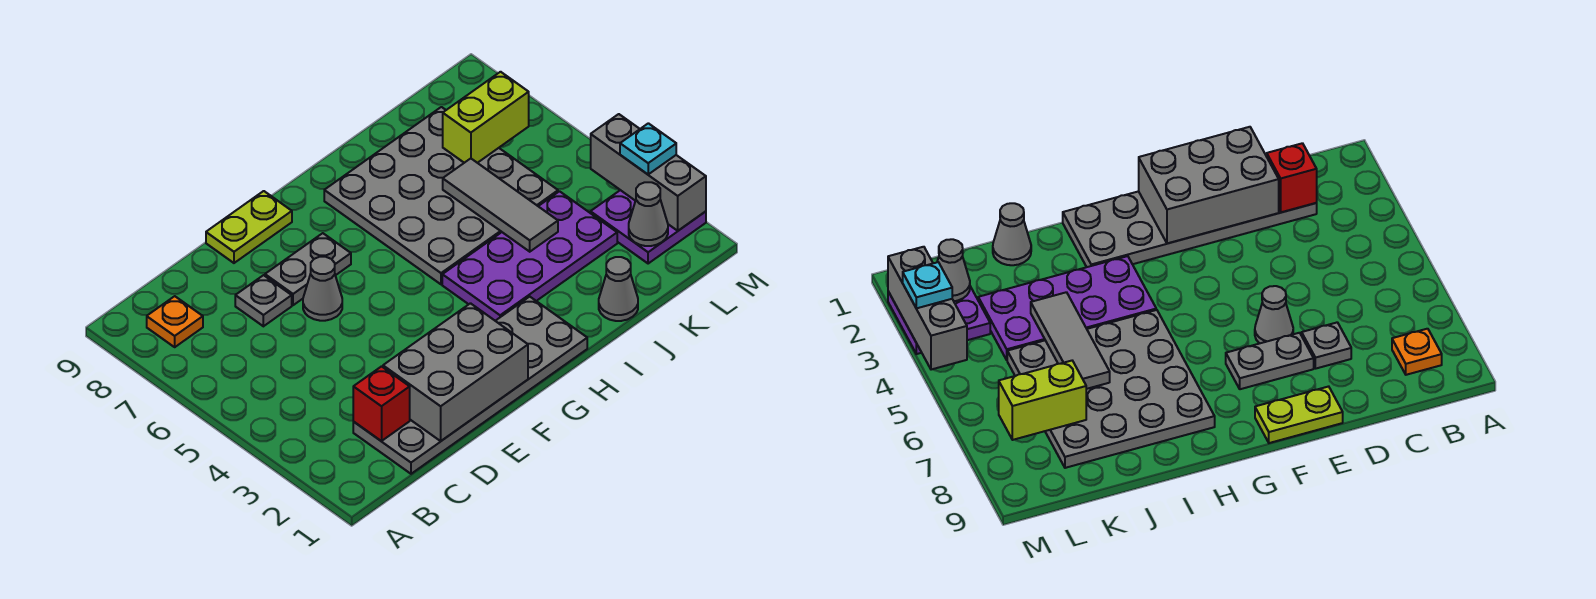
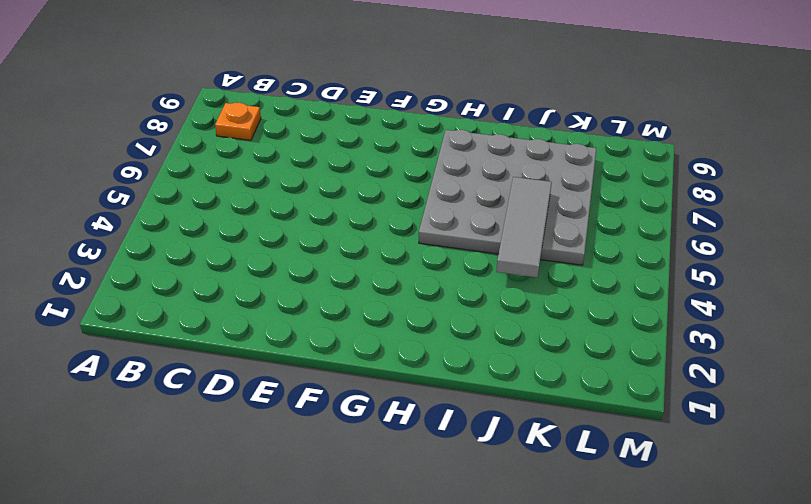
none -> grey 2x6 plate [353,297,587,474]
none -> grey 1x1 plate [235,275,292,326]
none -> grey 1x1 cone [303,257,342,321]

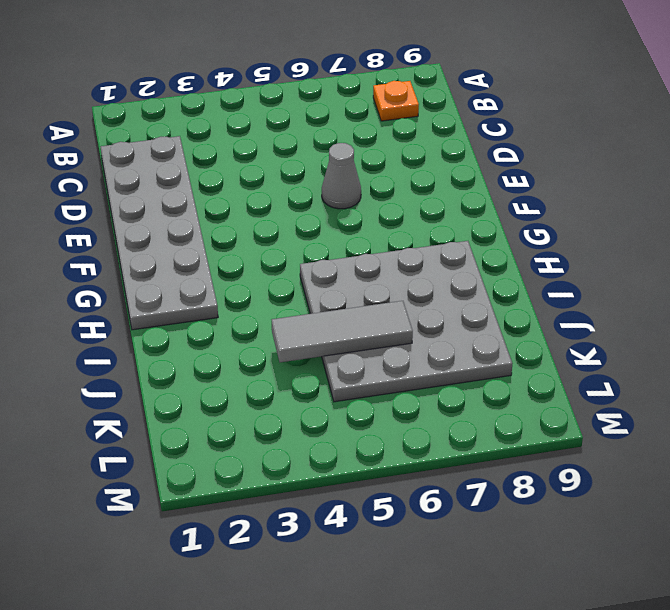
none -> grey 1x1 plate [235,275,292,326]
none -> grey 1x2 plate [265,233,351,305]
none -> lime 1x2 plate [206,191,292,263]

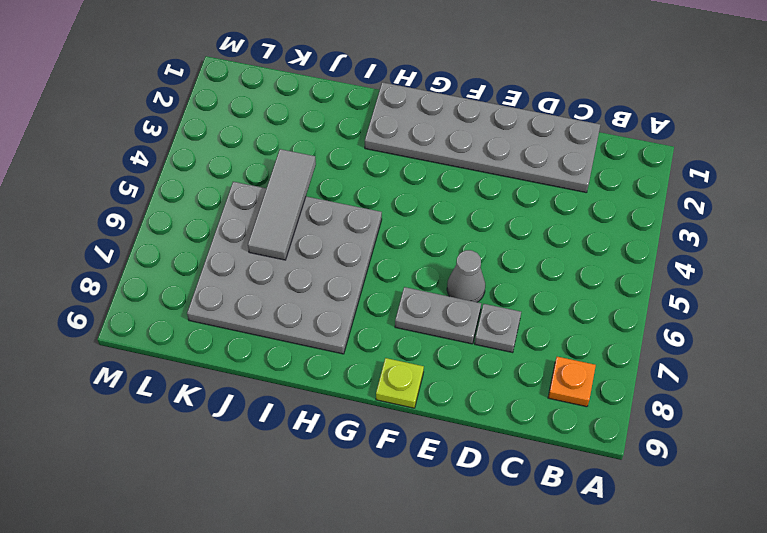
lime 1x1 plate [376,358,424,408] -> lime 1x2 plate [206,191,292,263]
none -> purple 2x4 plate [442,191,617,321]
none -> grey 1x1 cone [599,257,638,321]
none -> purple 2x2 plate [590,190,706,264]

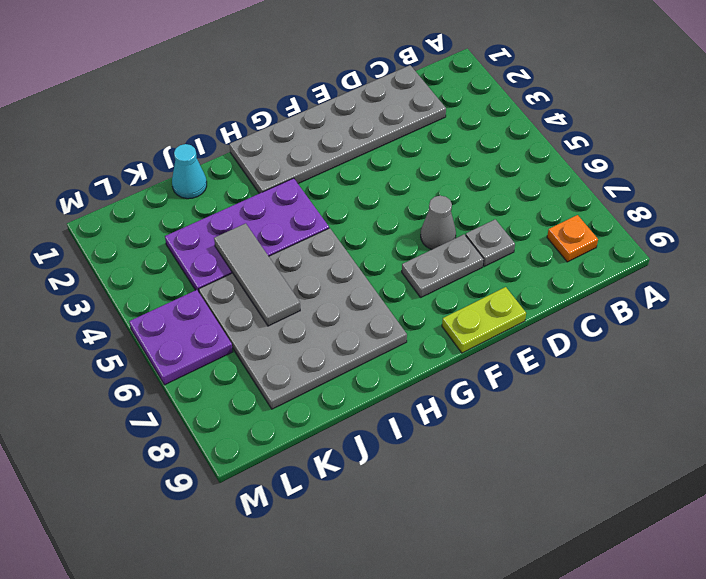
cyan 1x1 cone [172,144,207,199] -> grey 1x1 cone [599,257,638,321]
purple 2x2 plate [129,290,233,385] -> purple 2x2 plate moved to [590,190,706,264]
none -> red 1x1 brick [353,366,410,441]
none -> grey 2x3 brick [383,303,528,441]
none -> lime 1x2 brick [443,72,529,163]

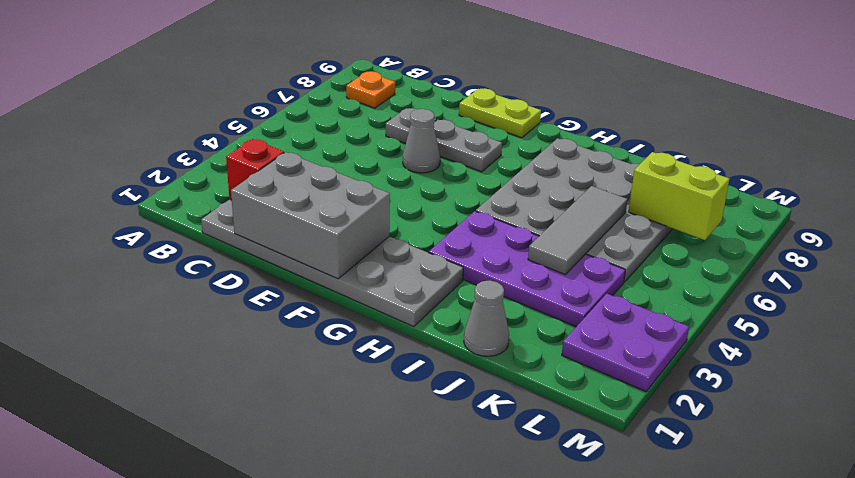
none -> grey 1x1 cone [629,182,668,246]
none -> grey 1x3 brick [591,114,706,231]
none -> cyan 1x1 plate [620,123,676,174]

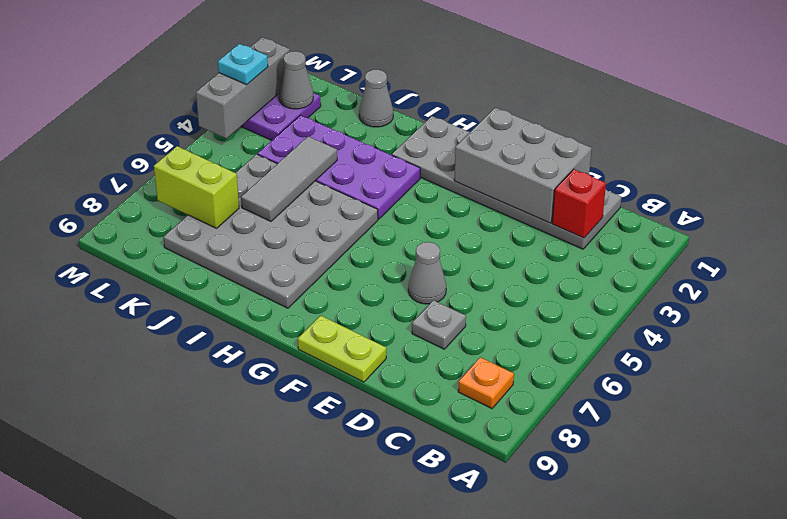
none -> grey 1x2 plate [265,233,351,305]

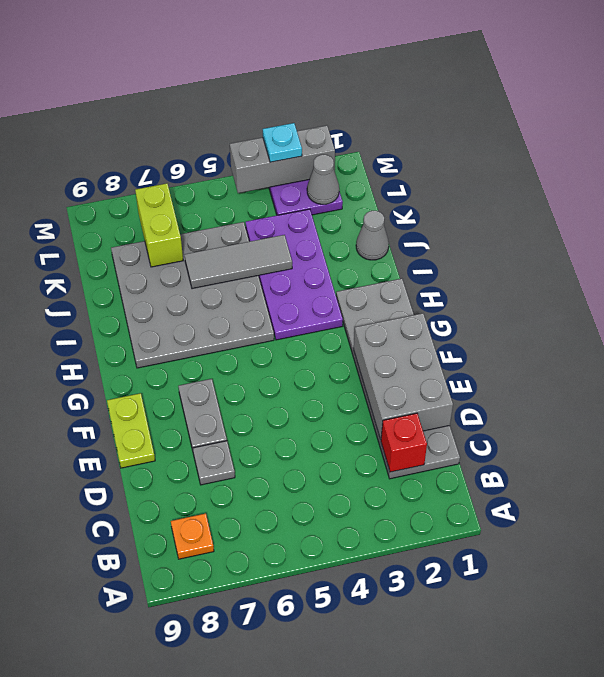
none -> grey 1x1 cone [303,257,342,321]

